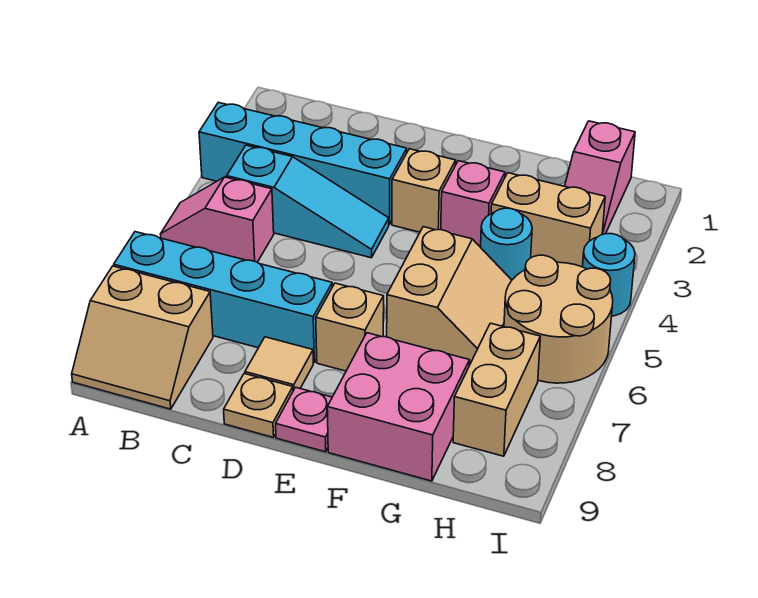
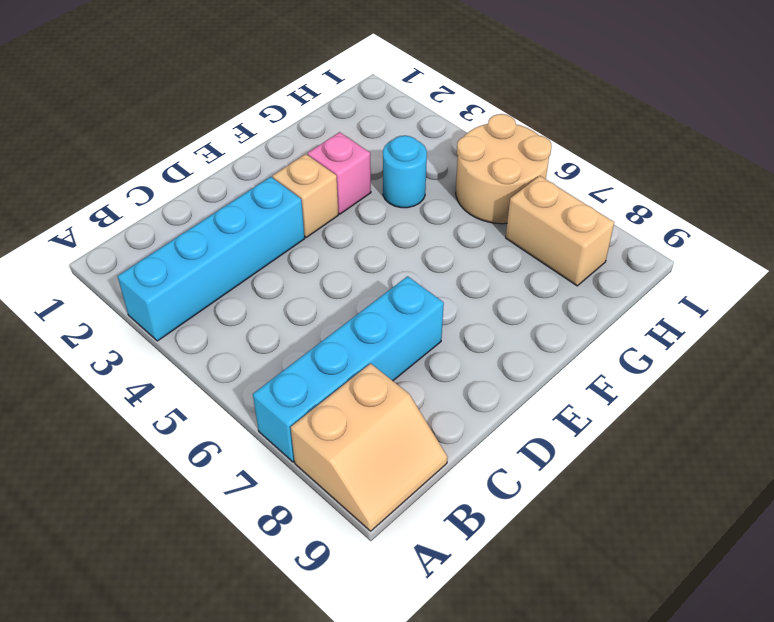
none -> pink 1x2 slope [160,177,274,262]
none -> cyan 1x3 slope [227,145,389,258]
none -> tan 1x1 tile [245,337,313,391]

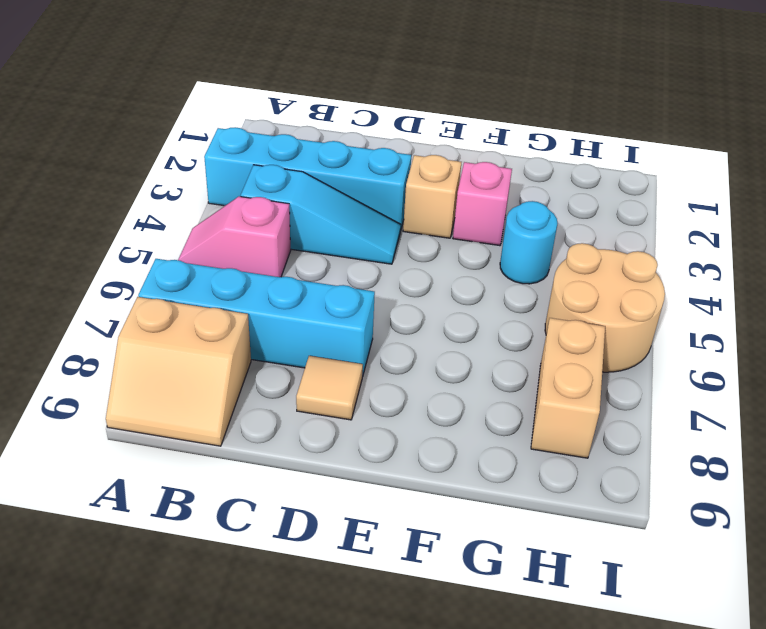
none -> tan 1x1 plate [224,374,293,438]
none -> tan 1x1 brick [316,283,384,371]
none -> pink 1x1 plate [276,387,332,452]

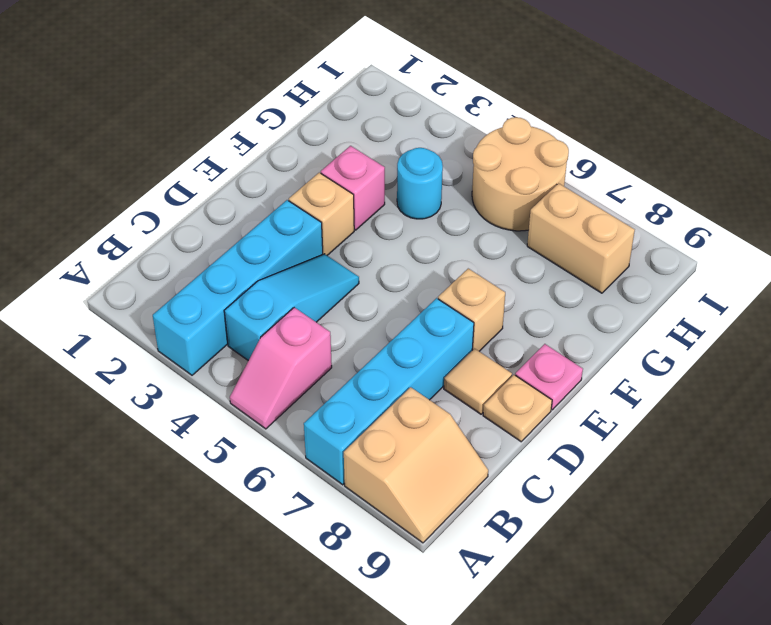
none -> tan 2x2 slope [387,227,512,363]
none -> pink 2x2 brick [327,333,470,481]
none -> tan 1x2 brick [491,173,605,267]

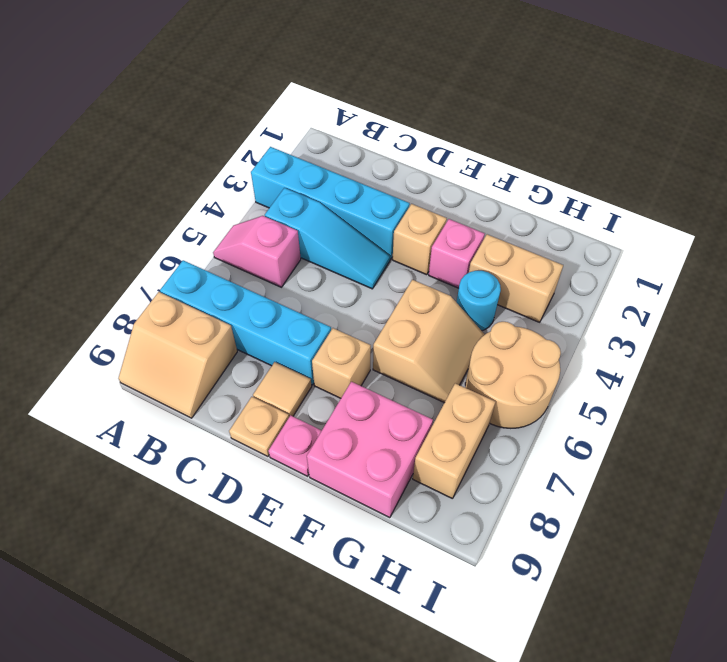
none -> pink 1x2 slope [565,121,635,234]
none -> cyan 1x1 round brick [583,234,635,316]

